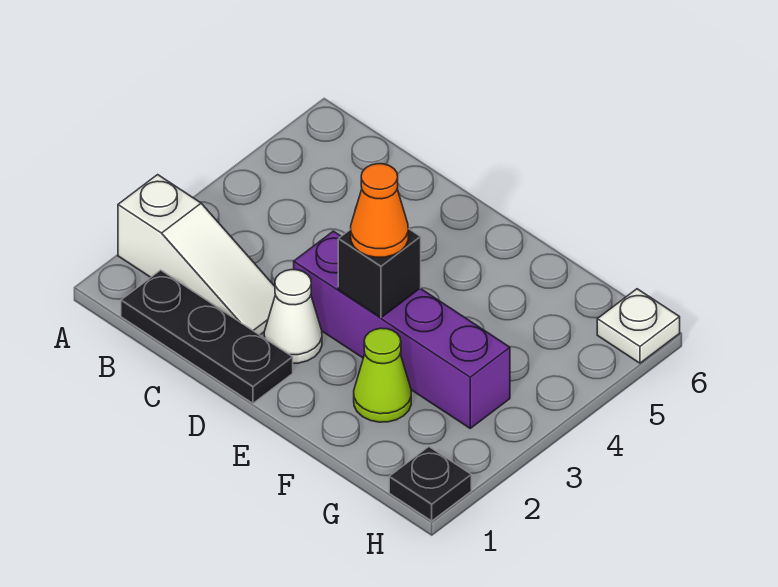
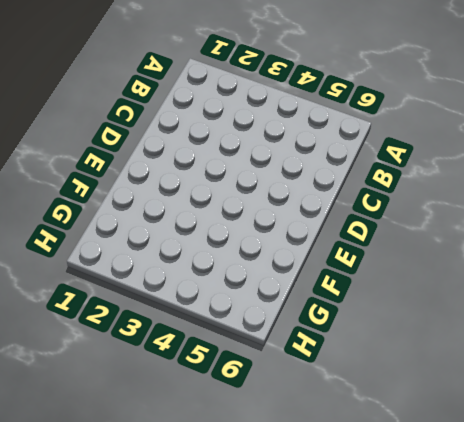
none -> white 1x3 slope [118,175,275,335]
none -> black 1x3 plate [121,270,293,403]

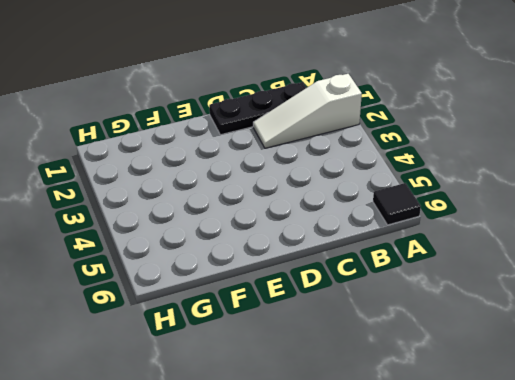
black 1x1 tile [373,183,421,225] -> none
none -> white 1x1 cone [264,270,322,363]
none -> purple 1x4 brick [294,231,510,428]

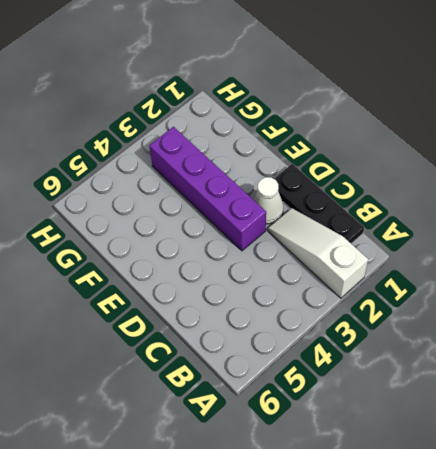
none -> lime 1x1 cone [354,328,411,422]
none -> black 1x1 plate [389,447,471,521]

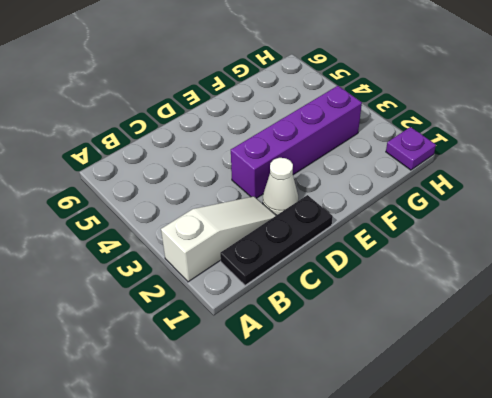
purple 1x1 plate [386,127,436,170] -> black 1x1 plate [389,447,471,521]
none -> lime 1x1 cone [354,328,411,422]
none -> white 1x1 plate [597,289,680,363]

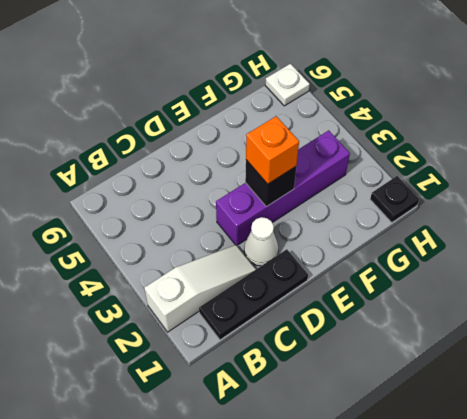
orange 1x1 brick [246,116,299,184] -> orange 1x1 cone [351,164,408,257]
none -> lime 1x1 cone [354,328,411,422]

